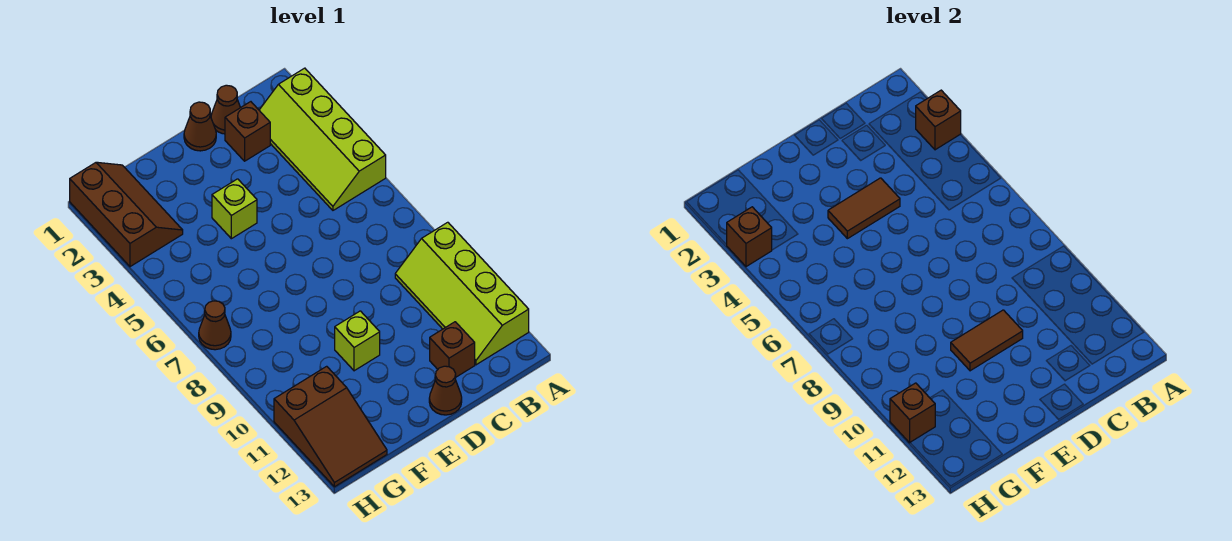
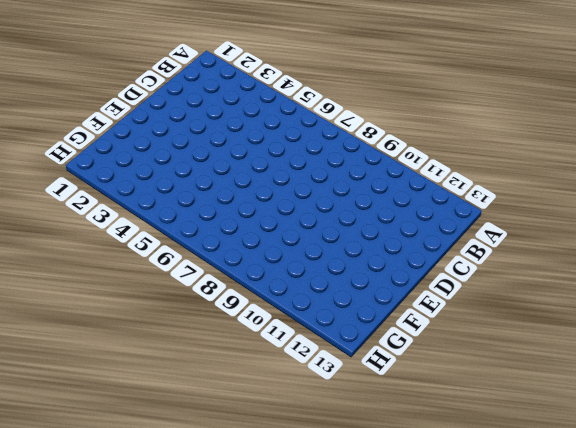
none -> lime 2x4 slope [259,68,386,210]
none -> lime 2x4 slope [395,222,529,365]
none -> brown 1x1 cone [211,85,240,134]

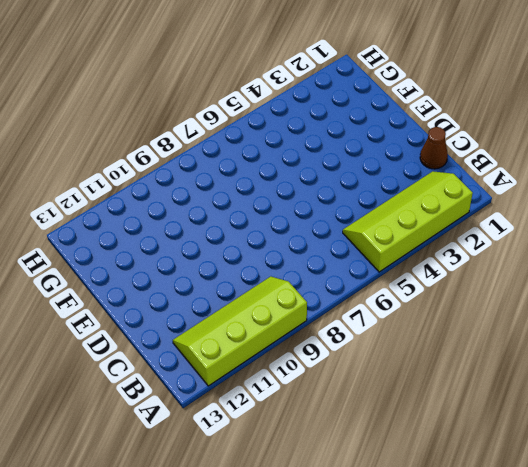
none -> brown 1x1 brick [225,102,270,161]
none -> brown 1x1 brick [430,322,475,377]
none -> brown 1x1 cone [184,102,216,151]

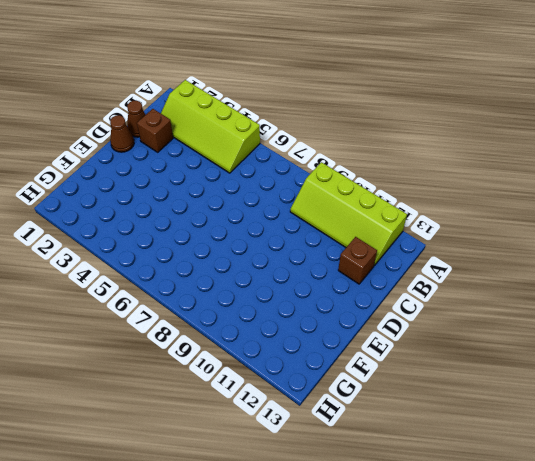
none -> brown 1x1 cone [429,366,462,415]
none -> lime 1x1 brick [212,179,257,239]
none -> lime 1x1 brick [335,311,380,371]

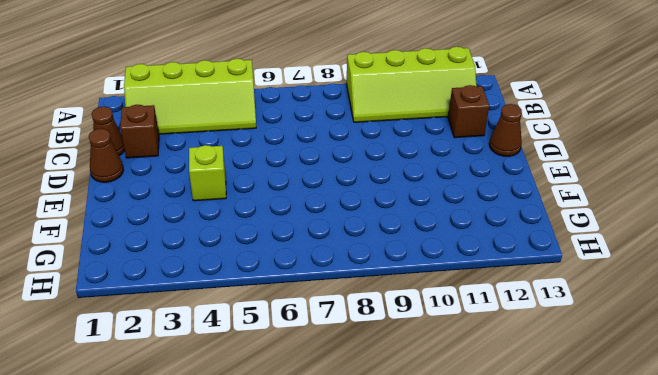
none -> lime 1x1 brick [335,311,380,371]
none -> brown 2x3 slope [70,162,183,267]
none -> brown 2x3 slope [274,366,387,487]

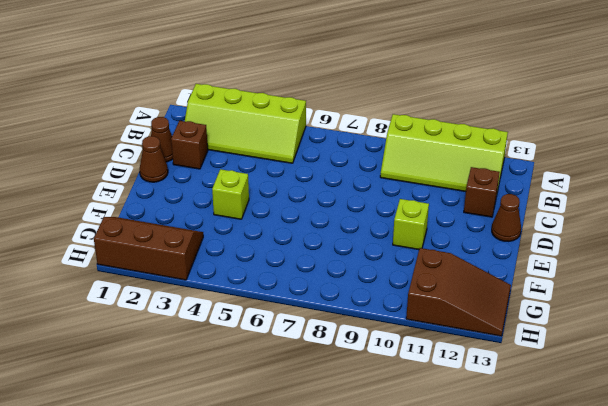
none -> brown 1x1 cone [199,301,231,350]
none -> brown 1x1 brick [916,90,961,150]
none -> brown 1x2 tile [828,178,900,239]

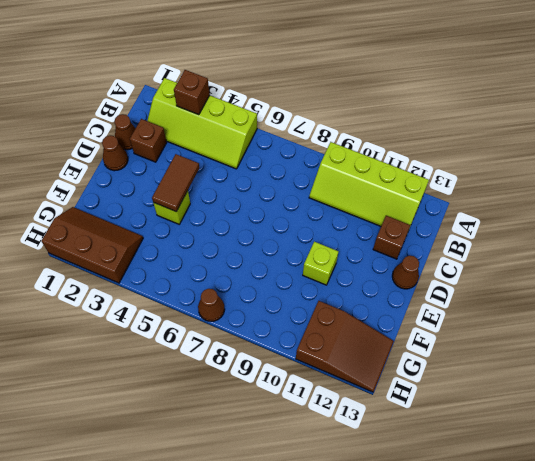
none -> brown 1x2 tile [951,310,1023,371]
none -> brown 1x1 brick [727,207,772,267]
none -> brown 1x1 brick [890,383,935,443]

